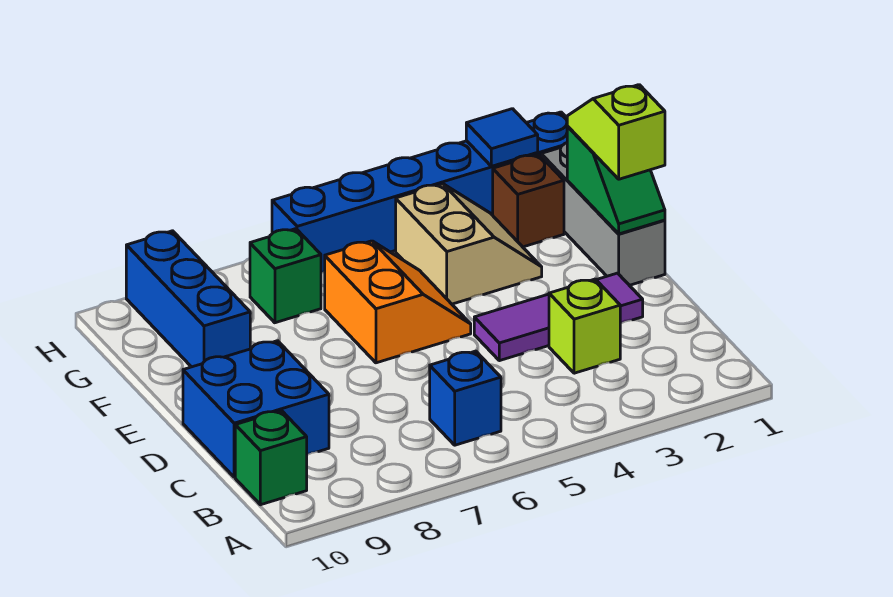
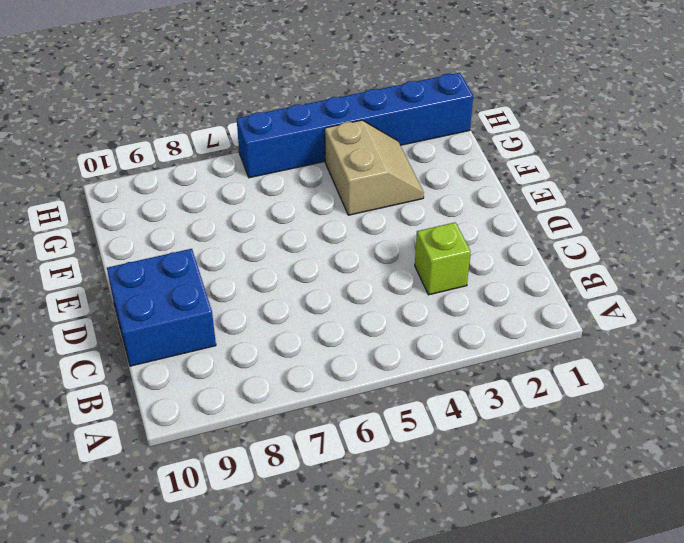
none -> blue 1x1 brick [430,351,501,445]
none -> green 1x1 brick [235,411,307,505]
none -> purple 1x3 tile [474,273,643,361]

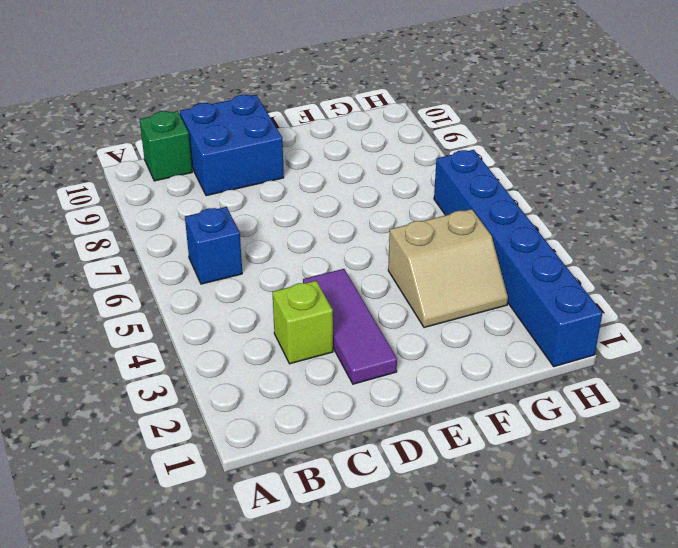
none -> grey 1x3 brick [541,143,665,285]
none -> orange 2x2 slope [325,241,471,363]
none -> blue 1x3 brick [126,231,250,367]

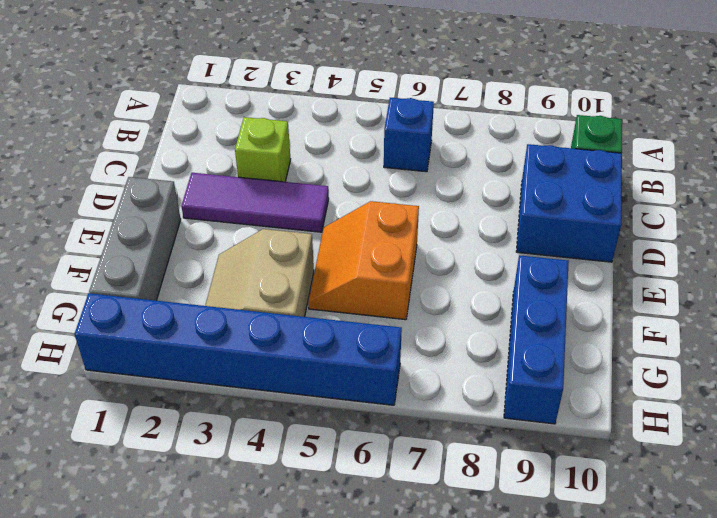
none -> brown 1x1 brick [493,154,564,247]
none -> green 1x1 brick [250,229,321,323]
none -> green 1x2 slope [567,127,665,234]

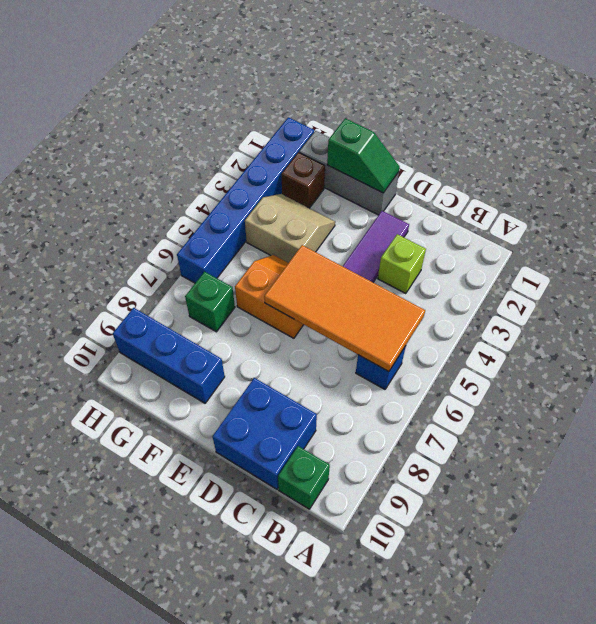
orange 2x4 tile [264,245,425,372] -> none
none -> blue 1x1 tile [466,109,538,166]
none -> lime 1x2 slope [567,85,665,179]

